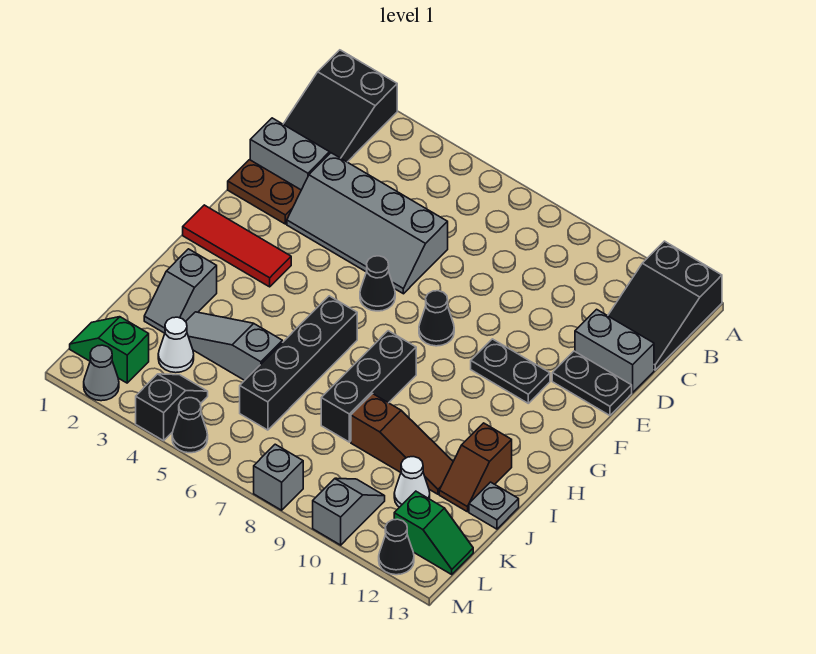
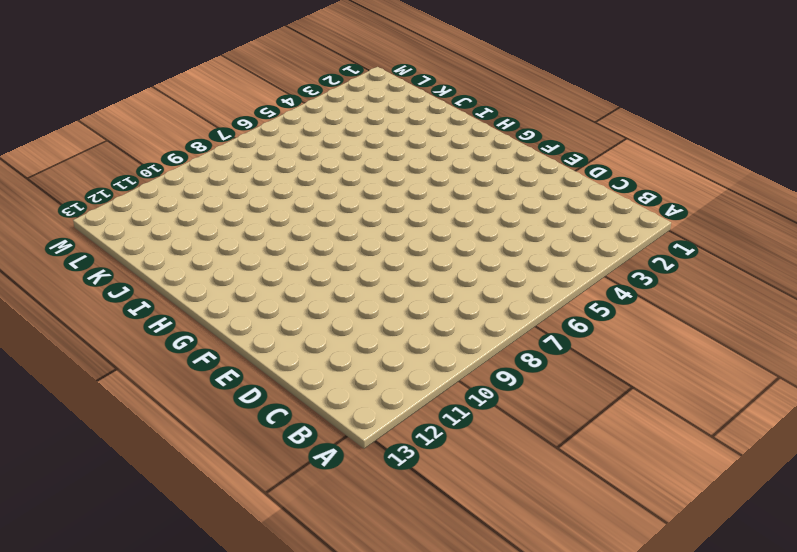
none -> black 2x3 slope [283,50,397,162]
none -> black 2x3 slope [608,241,722,370]
none -> grey 1x2 brick [250,118,330,190]

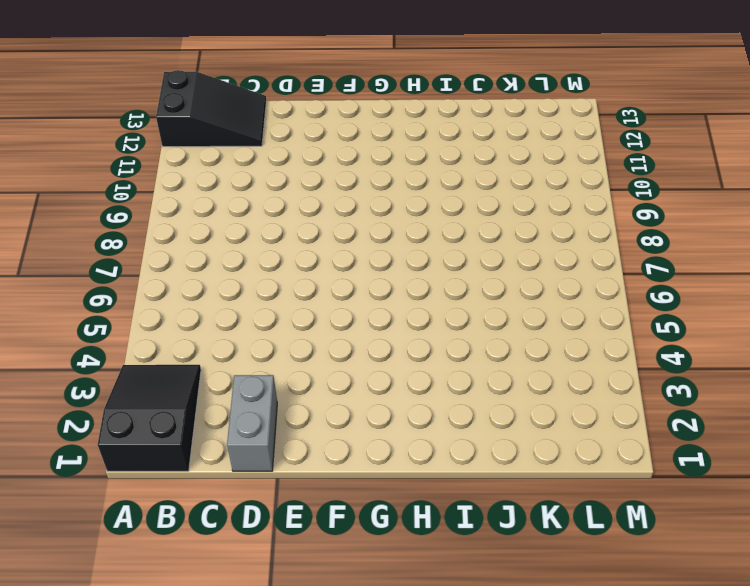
black 2x3 slope [98,365,201,471] -> black 2x3 slope turned to [283,50,397,162]
none -> grey 2x4 slope [287,153,448,294]
none -> grey 1x2 brick [575,309,654,393]
none -> brown 1x2 plate [228,160,301,224]

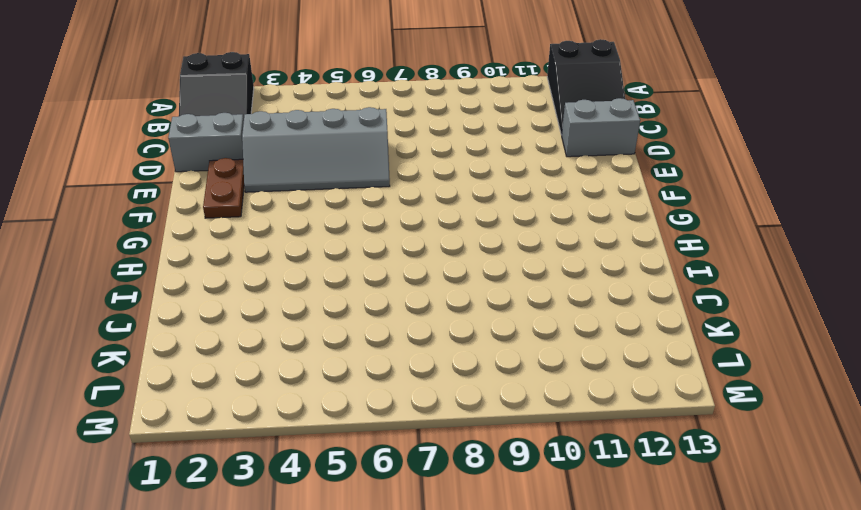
brown 1x2 plate [203,158,244,218] -> brown 1x2 plate turned to [228,160,301,224]
none -> black 1x2 plate [552,351,632,415]
none -> black 1x1 cone [360,256,395,311]
none -> black 1x1 cone [419,291,454,346]

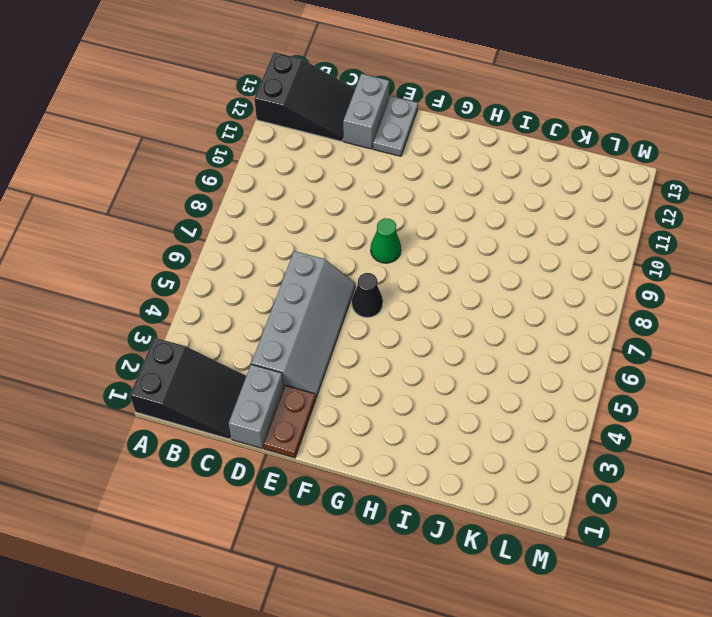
grey 1x2 plate [373,96,418,156] -> black 1x2 plate [552,351,632,415]
green 1x1 cone [371,218,401,263] -> black 1x1 cone [419,291,454,346]
none -> black 1x2 plate [471,339,550,403]
none -> red 1x3 tile [183,205,291,287]
none -> black 1x4 brick [240,296,357,430]

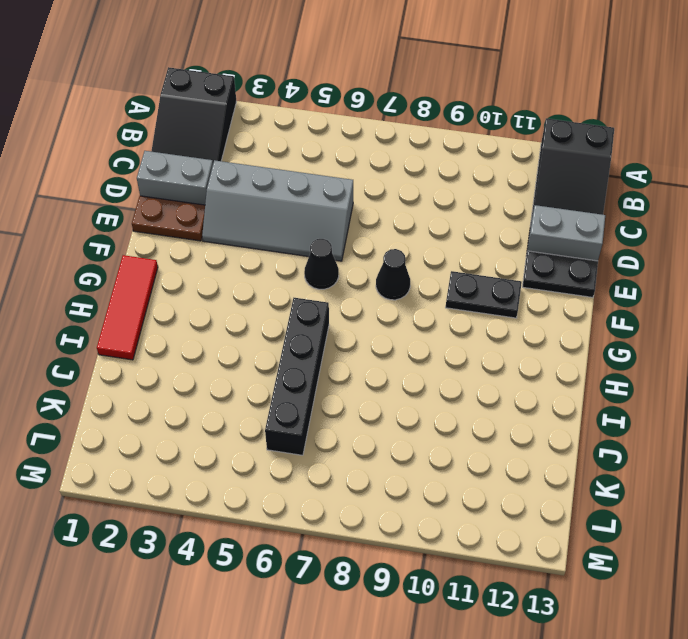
red 1x3 tile [97,255,158,360] -> red 1x3 tile turned to [183,205,291,287]
none -> black 1x3 brick [321,331,416,442]
none -> grey 1x2 slope [144,249,217,333]
none -> brown 1x2 slope [439,423,512,512]

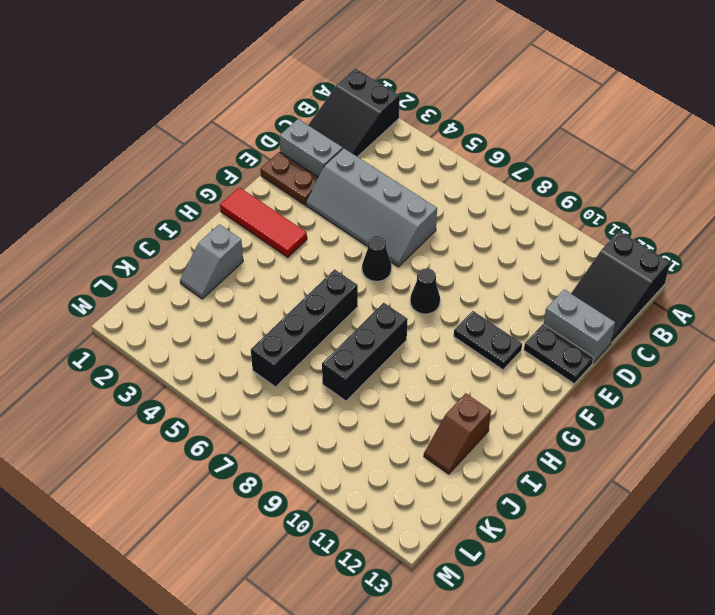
none -> grey 1x3 slope [186,312,282,380]
none -> brown 1x3 slope [351,394,453,494]
none -> grey 1x1 plate [469,482,519,529]

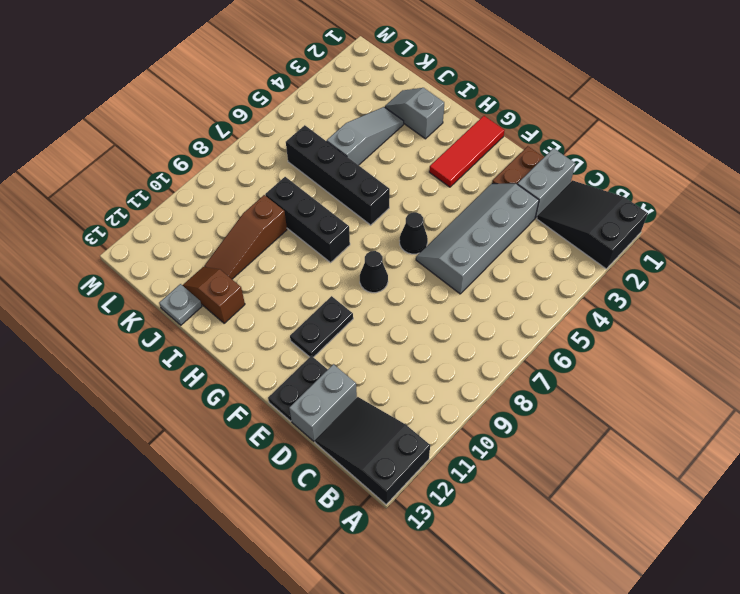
none -> white 1x1 cone [158,317,194,373]
none -> white 1x1 cone [394,457,430,507]
none -> green 1x2 slope [70,317,149,383]

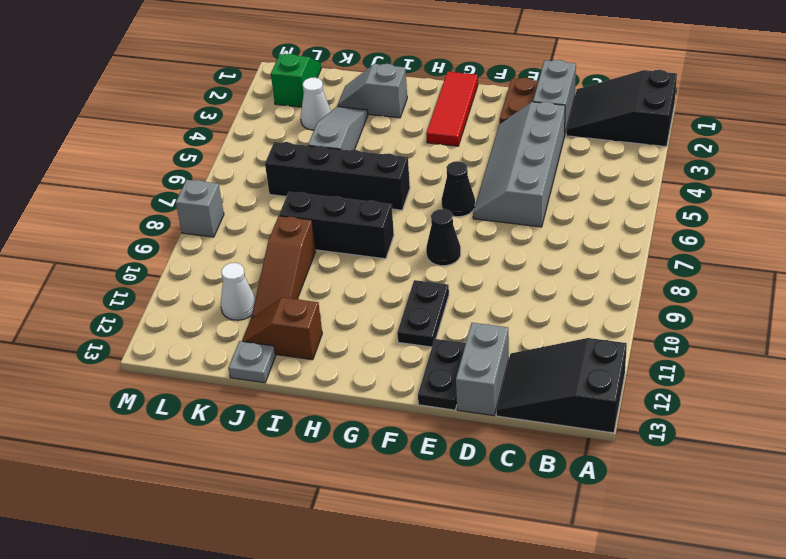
none -> black 1x2 slope [136,374,208,441]
none -> grey 1x2 slope [313,478,385,545]
none -> green 1x2 slope [394,491,473,574]

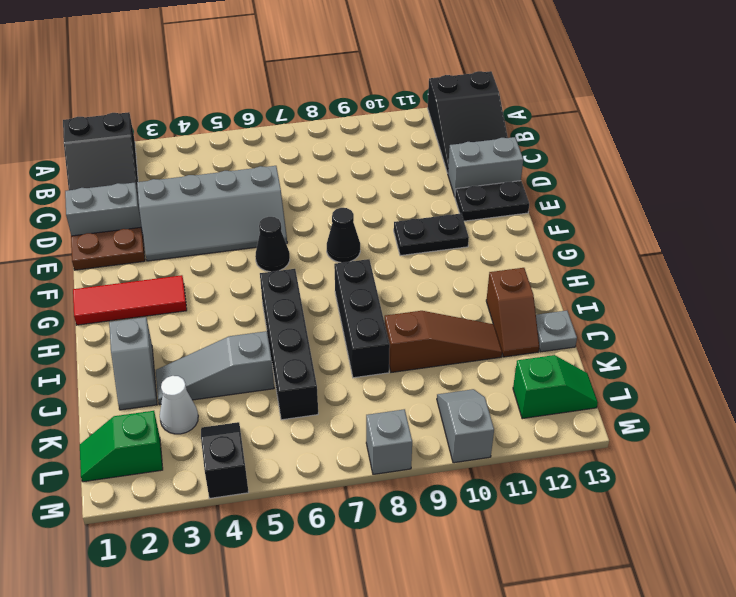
none -> white 1x1 cone [394,457,430,507]
none -> grey 1x1 cone [84,345,119,401]
none -> black 1x1 cone [172,398,208,453]

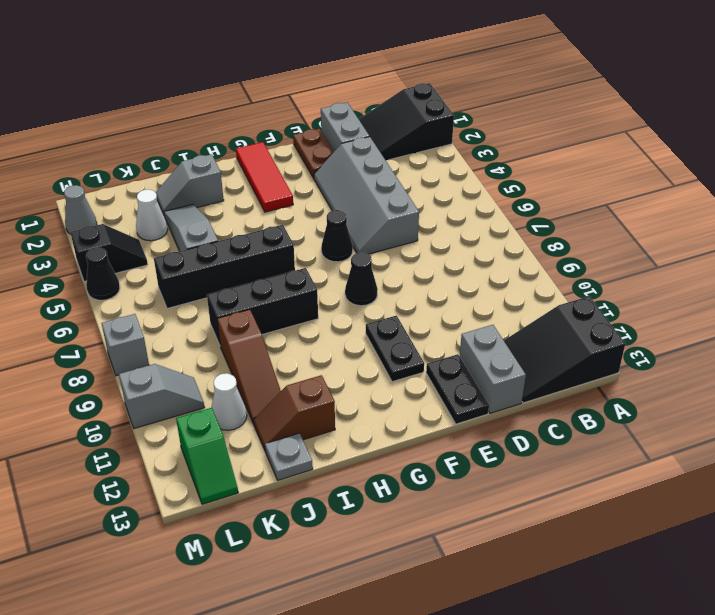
none -> green 1x2 slope [70,317,149,383]
none -> black 1x1 cone [379,519,414,575]

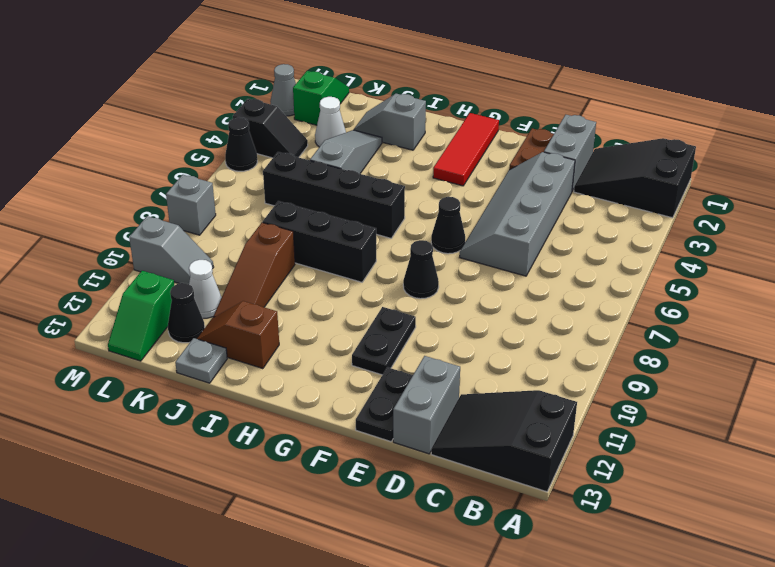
black 1x1 cone [168,283,205,343] -> black 1x1 cone moved to [379,519,414,575]

